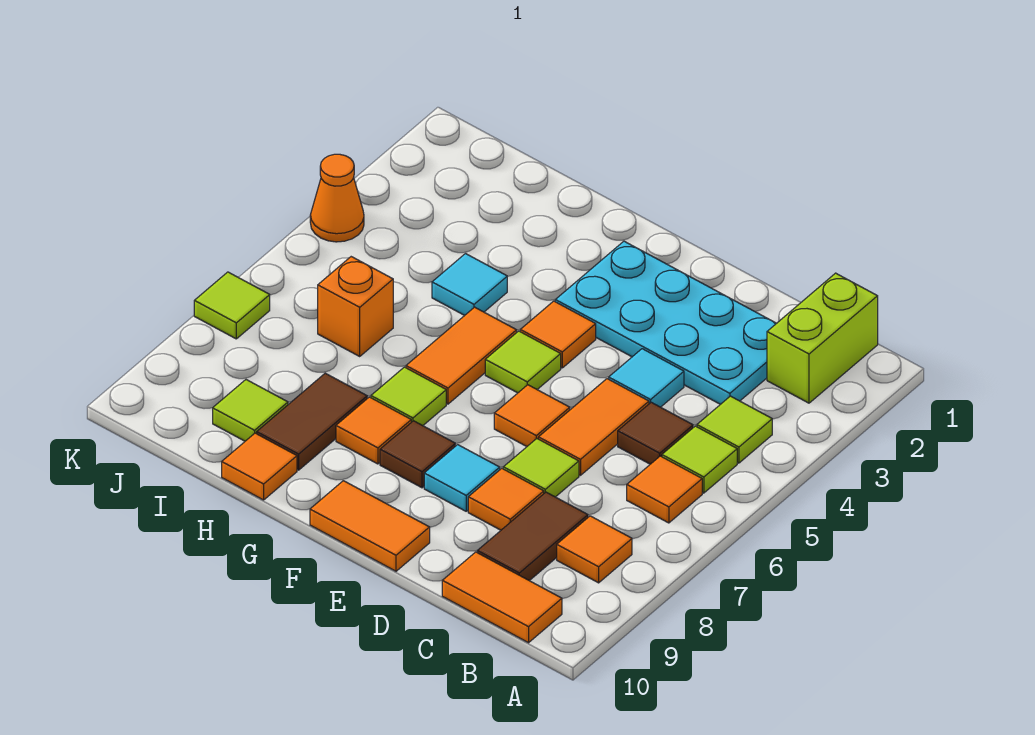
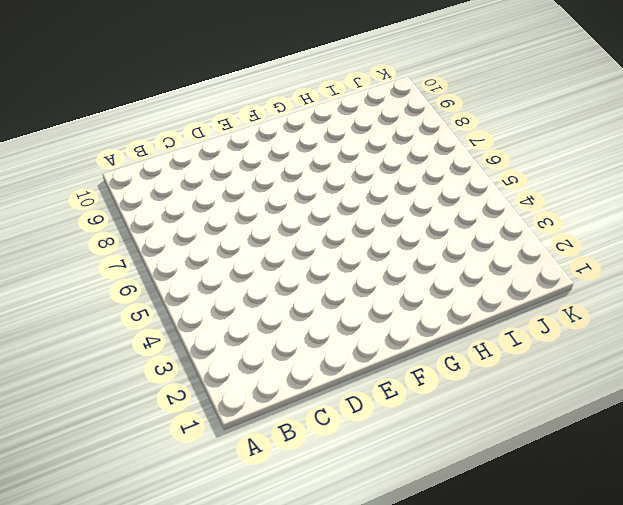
none -> lime 1x2 brick [767,273,878,403]
none -> lime 1x1 tile [697,396,772,463]
none -> lime 1x1 tile [662,426,737,493]

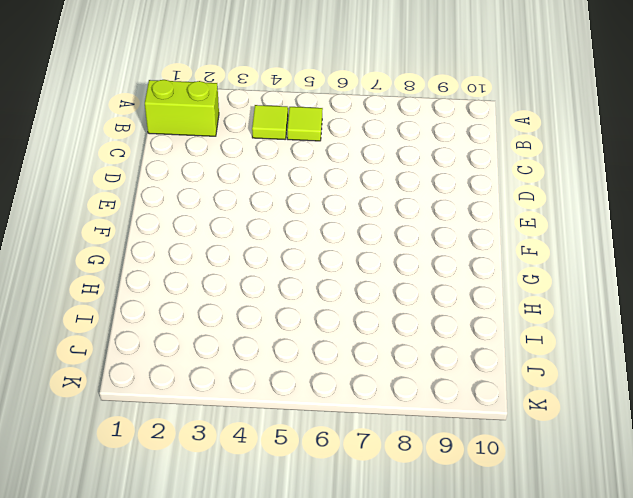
none -> orange 1x1 tile [627,456,702,523]
none -> orange 1x1 tile [557,516,632,583]
none -> orange 1x2 tile [442,552,562,643]

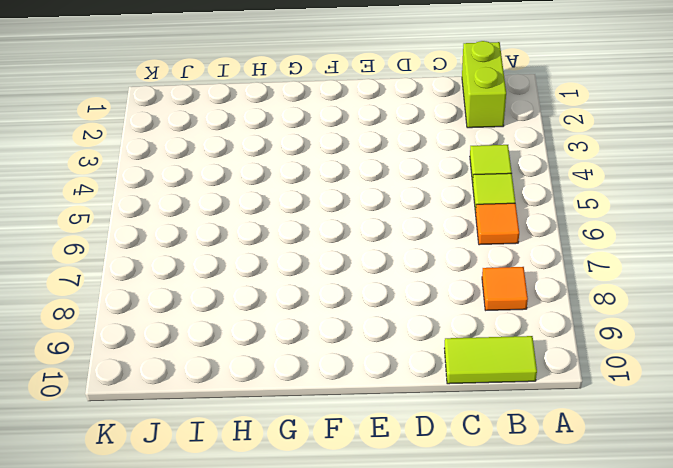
lime 1x2 tile [444,336,537,384] -> orange 1x2 tile [442,552,562,643]
none -> cyan 2x4 plate [555,241,776,404]
none -> brown 1x1 tile [618,402,693,464]
none -> brown 1x2 tile [477,492,588,581]

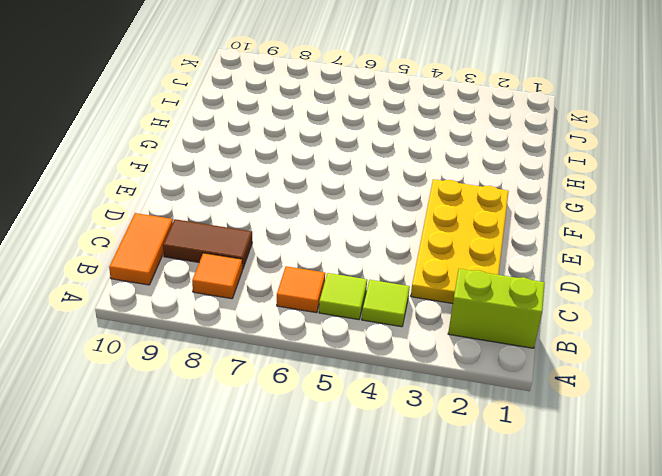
yellow 2x4 plate [411,179,509,304] -> cyan 2x4 plate [555,241,776,404]
none -> brown 1x1 tile [618,402,693,464]
none -> cyan 1x1 tile [609,349,684,407]
none -> orange 1x2 tile [539,379,649,475]

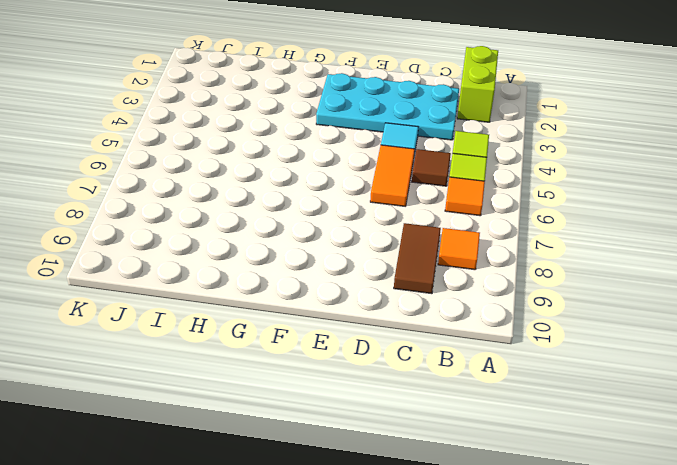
none -> orange 1x2 tile [442,552,562,643]
none -> lime 1x1 tile [503,439,579,497]
none -> orange 1x1 tile [468,468,544,530]

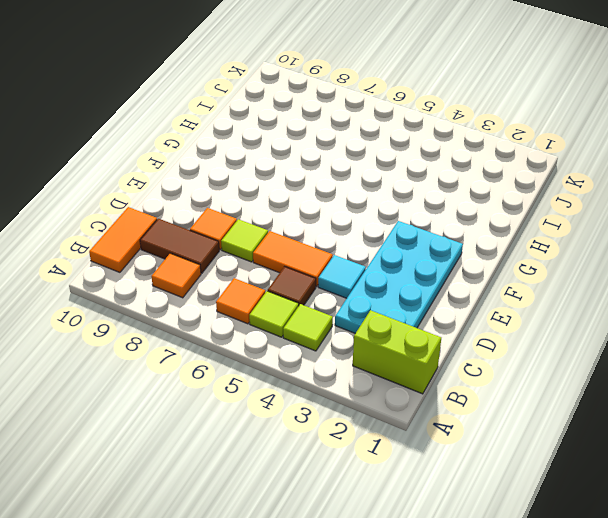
none -> orange 1x1 tile [494,385,570,446]
none -> cyan 1x1 tile [424,445,500,511]
none -> orange 1x2 tile [310,481,430,571]

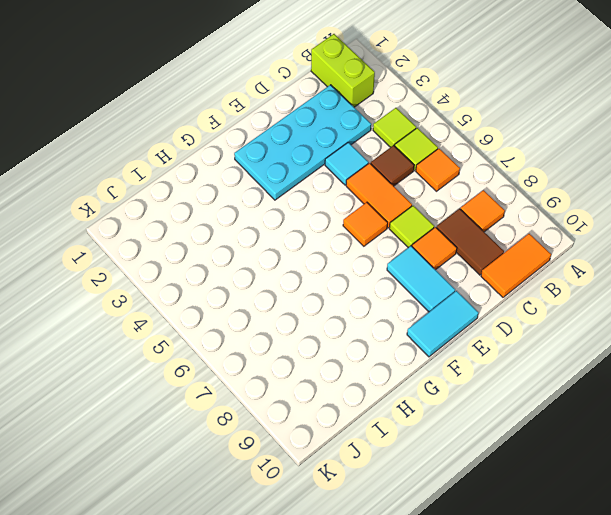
cyan 1x2 tile [387,246,455,312] -> cyan 1x1 tile [424,445,500,511]
cyan 1x2 tile [407,291,478,357] -> orange 1x2 tile [310,481,430,571]
none -> orange 1x1 tile [520,301,596,368]
none -> lime 1x1 tile [485,331,561,393]
none -> brown 1x1 tile [380,421,455,488]

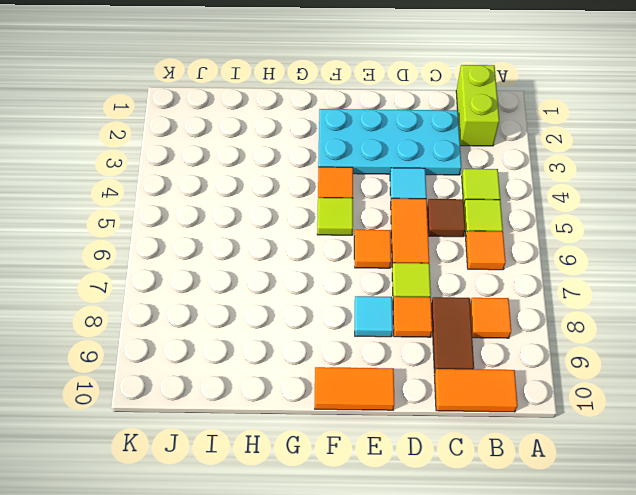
none -> brown 1x1 tile [380,421,455,488]
none -> orange 1x2 tile [406,307,517,404]
none -> lime 1x1 tile [371,367,446,426]

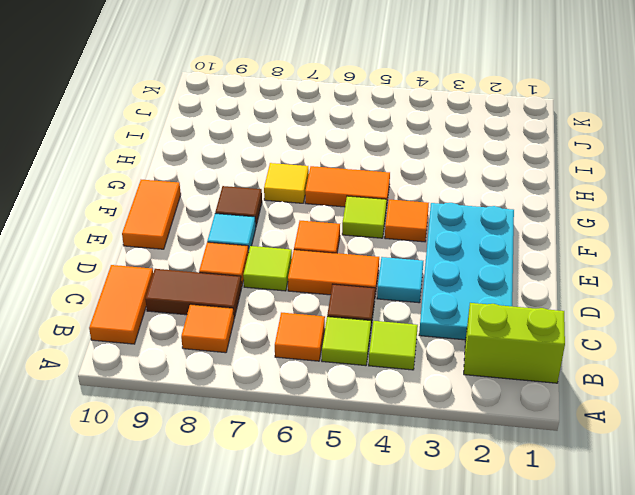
yellow 1x1 tile [264,163,309,203] -> lime 1x1 tile [371,367,446,426]
none -> orange 1x1 tile [336,397,411,464]
none -> cyan 1x1 tile [432,254,507,315]
none -> brown 1x2 tile [257,373,367,470]

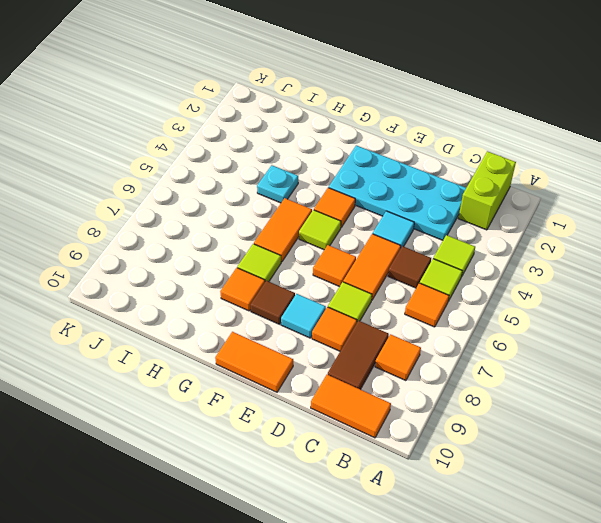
cyan 1x1 plate [257,165,298,203] -> cyan 1x1 tile [432,254,507,315]
none -> brown 1x2 tile [257,373,367,470]
none -> orange 1x1 tile [222,433,297,500]
none -> orange 1x1 brick [318,257,393,356]

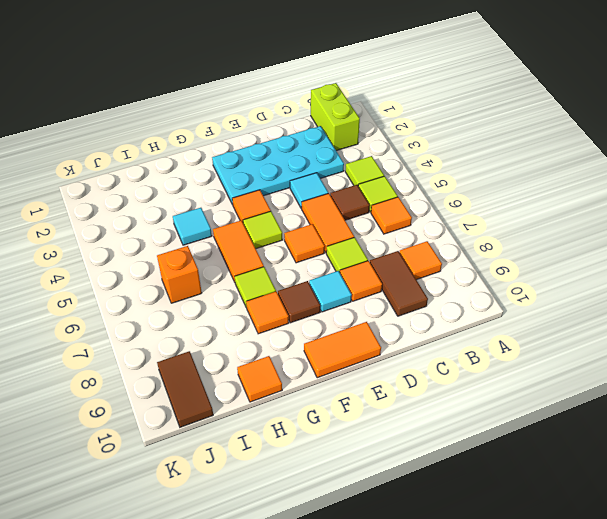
brown 1x2 tile [157,351,213,427] -> brown 1x2 tile moved to [257,373,367,470]
none -> orange 1x2 tile [442,552,562,643]
none -> lime 1x1 tile [213,380,288,441]
none -> orange 1x1 cone [310,154,364,242]

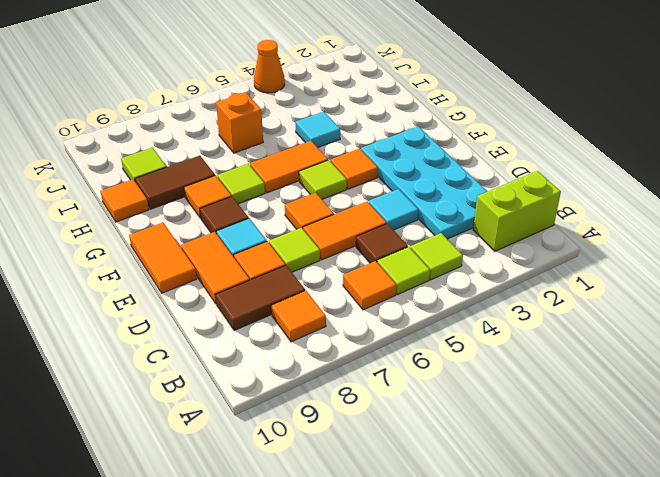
orange 1x2 tile [181,232,250,304] -> orange 1x2 tile moved to [442,552,562,643]
none -> lime 1x1 tile [194,272,270,339]

